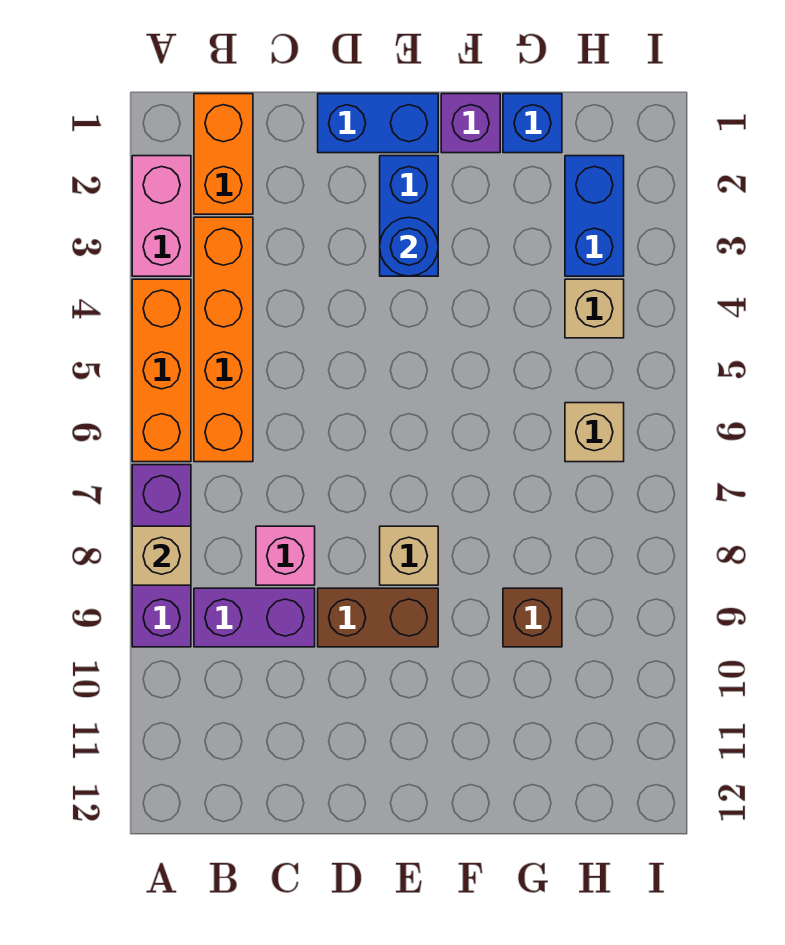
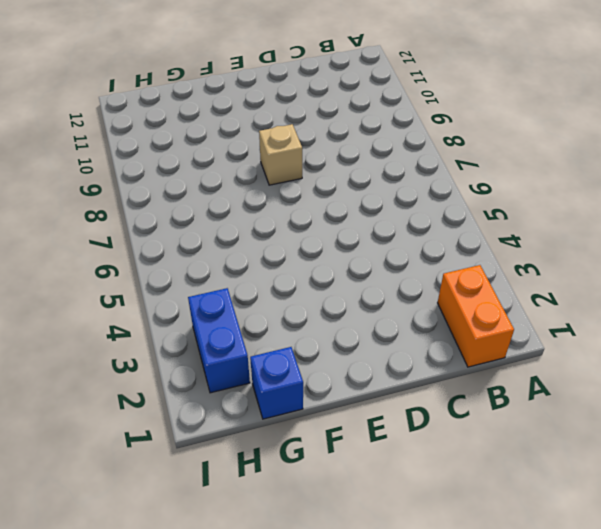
none -> pink 1x2 brick [132,156,191,276]
none -> orange 1x3 brick [132,279,191,462]
none -> purple 1x3 brick [132,465,191,647]

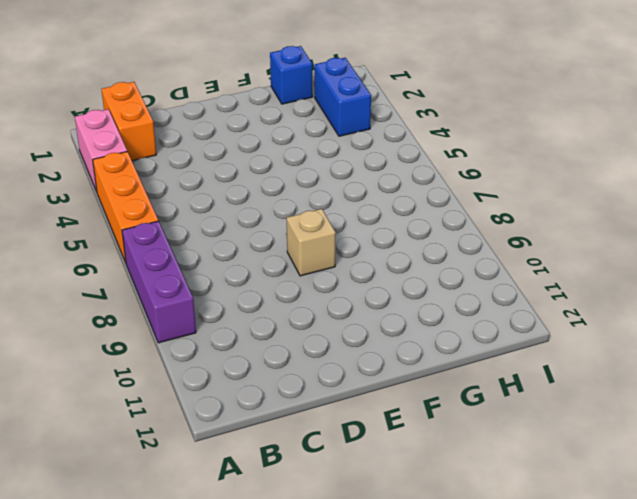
none -> orange 1x4 brick [194,217,253,462]
none -> purple 1x2 brick [194,588,315,647]
none -> pink 1x1 brick [256,526,315,585]

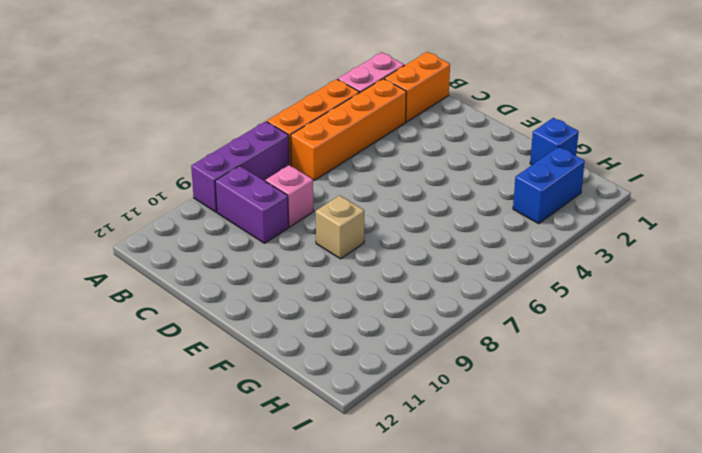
none -> blue 1x2 brick [318,94,438,153]
none -> brown 1x2 brick [318,588,438,647]
none -> blue 1x2 brick [380,156,438,276]

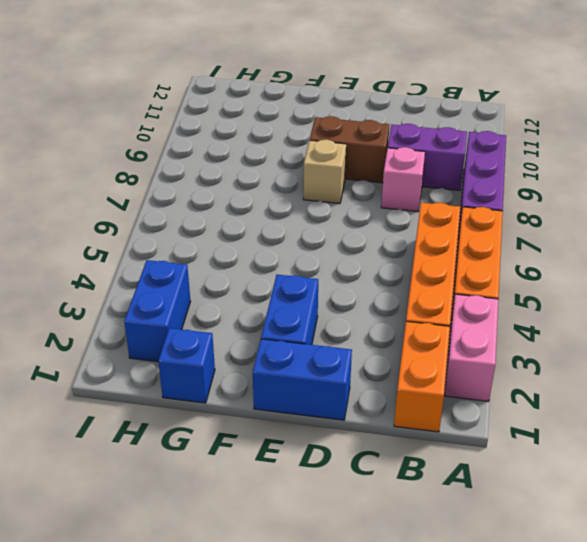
none -> purple 1x1 brick [441,94,500,153]
none -> brown 1x1 brick [503,588,562,647]
none -> tan 1x1 brick [565,279,624,338]

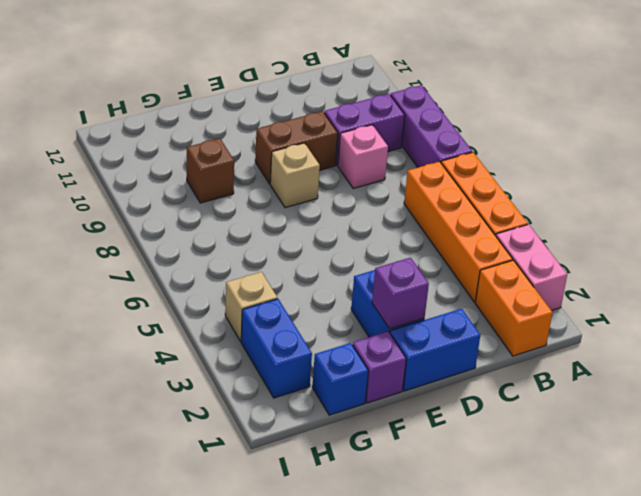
purple 1x1 brick [372,258,429,329] -> none
none -> tan 1x1 brick [565,403,624,462]
none -> tan 1x1 brick [132,526,191,585]
none -> blue 1x1 round brick [380,217,438,276]

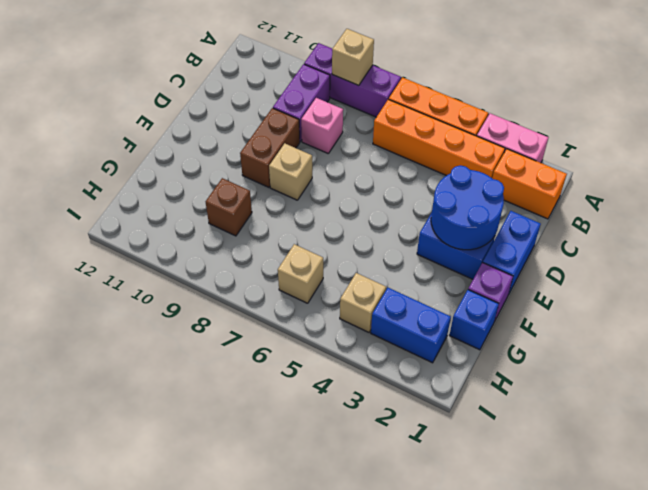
blue 2x2 round brick [431,166,504,250] -> blue 1x1 round brick [380,217,438,276]

